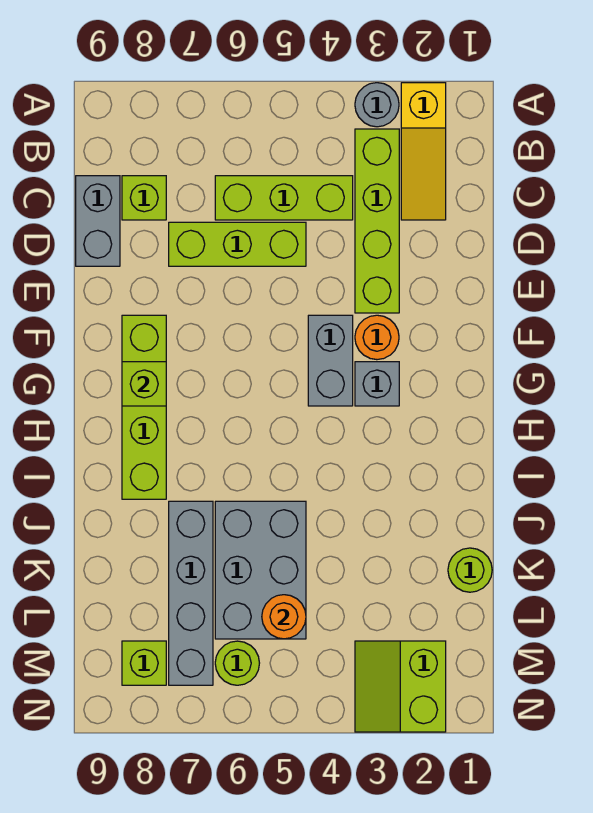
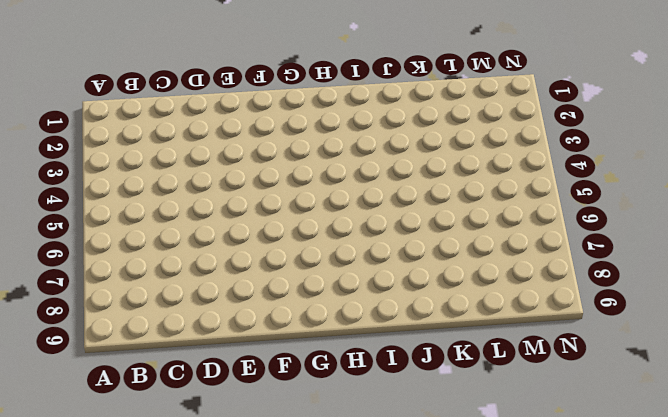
none -> yellow 1x3 slope [401,83,446,220]
none -> grey 1x1 round brick [355,83,399,127]
none -> lime 1x4 brick [355,129,399,313]

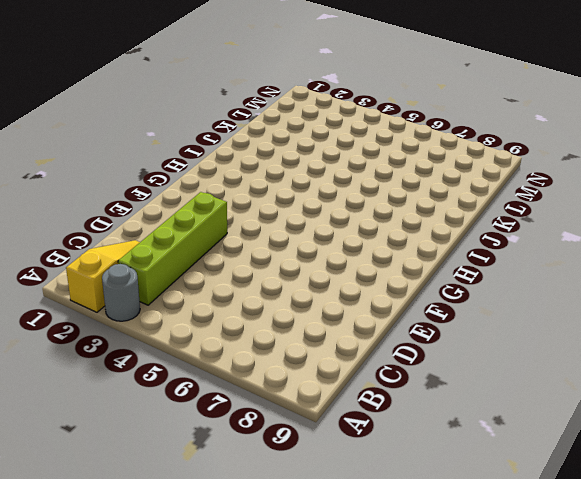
none -> lime 1x3 brick [215,176,353,220]
none -> lime 1x1 brick [122,176,166,220]
none -> grey 1x2 brick [76,176,120,266]

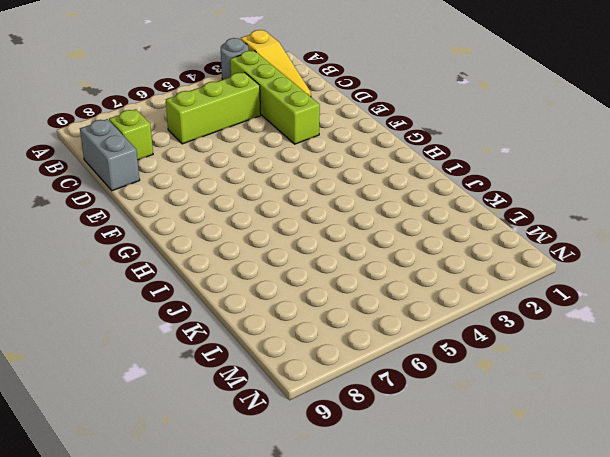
none -> lime 1x3 brick [169,222,306,266]
none -> orange 1x1 round brick [355,315,399,360]
none -> grey 1x2 brick [308,315,353,406]

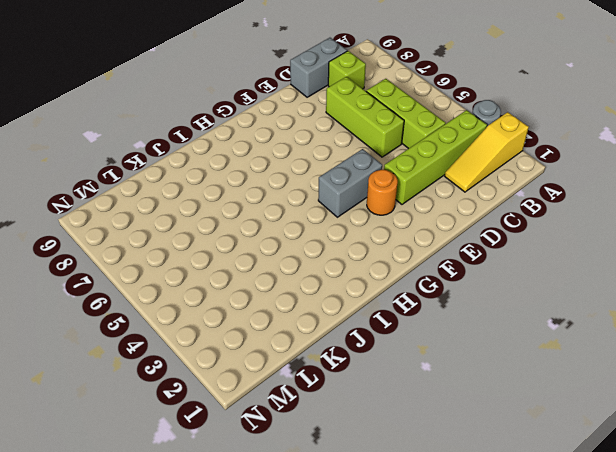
none -> lime 1x4 brick [122,315,166,499]
none -> grey 1x1 brick [355,362,399,406]
none -> grey 2x3 brick [215,501,306,639]

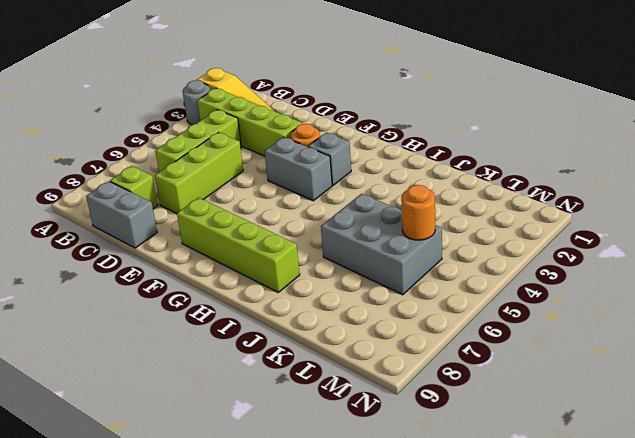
none -> grey 1x4 brick [169,501,213,685]
none -> lime 1x1 round brick [448,548,492,592]
none -> lime 2x2 slope [355,641,446,732]

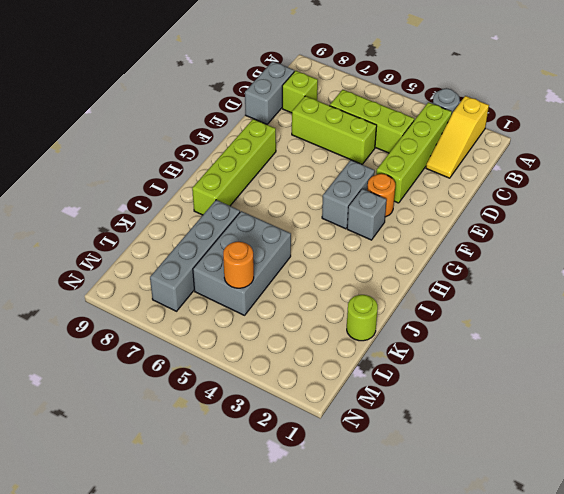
none -> lime 2x2 slope [355,641,446,732]
none -> lime 1x1 round brick [215,641,259,685]
none -> lime 1x1 brick [122,641,166,685]

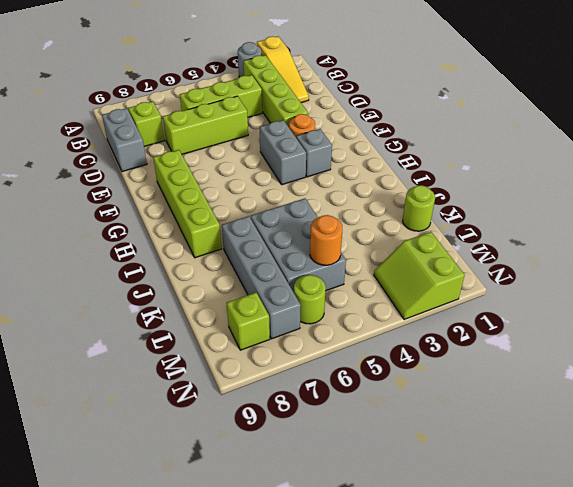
none -> lime 1x1 brick [122,362,166,406]

